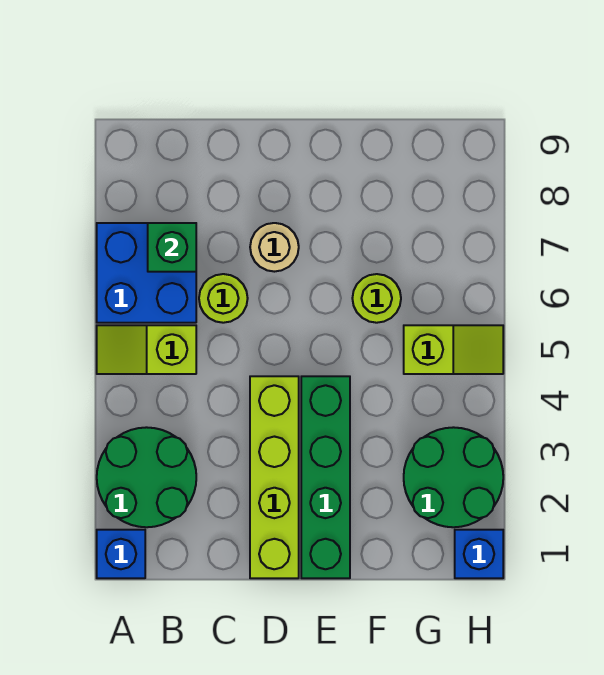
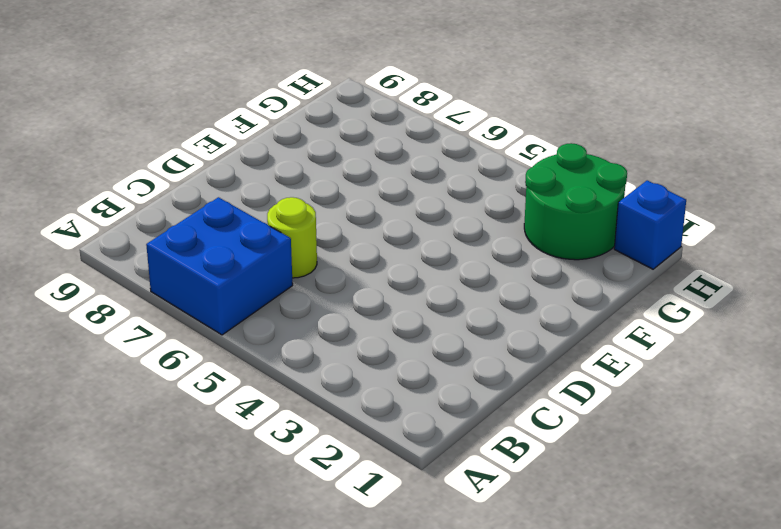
none -> blue 1x1 brick [97,530,145,578]
none -> green 2x2 round brick [97,427,196,527]
none -> lime 1x2 slope [97,325,196,374]

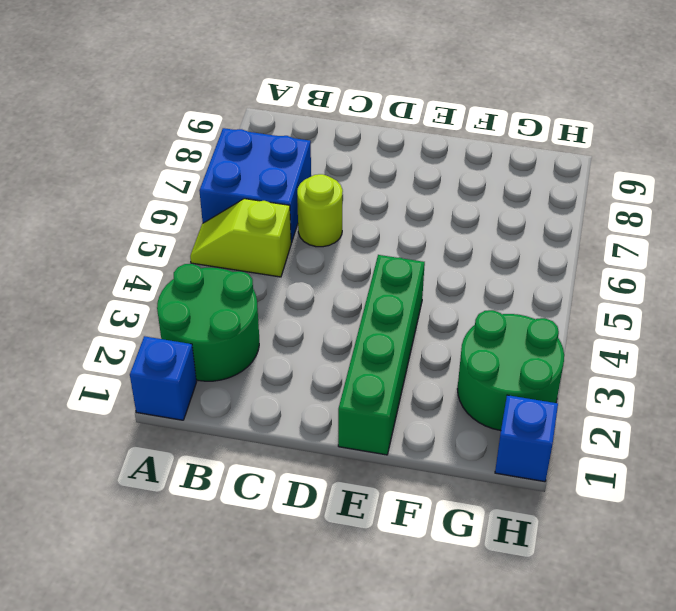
none -> lime 1x4 brick [250,376,299,578]
none -> tan 1x1 round brick [250,223,299,272]
none -> lime 1x1 round brick [352,274,401,323]

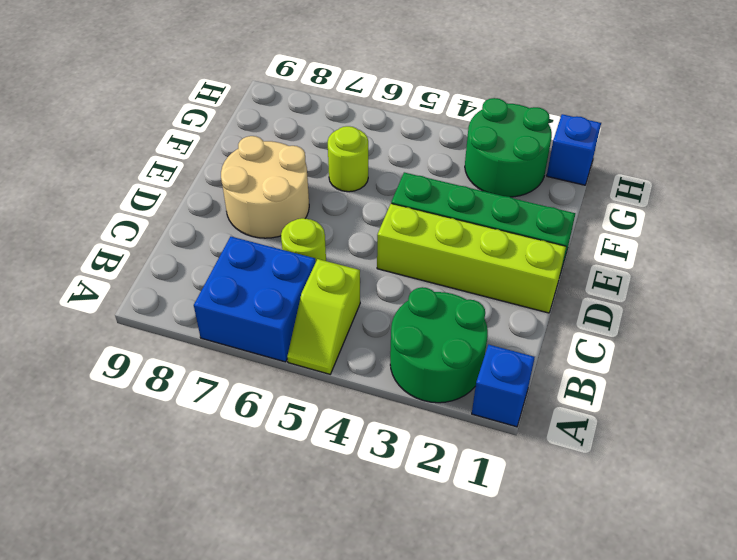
tan 2x2 round brick [221,136,309,238] -> tan 1x1 round brick [250,223,299,272]
none -> lime 1x2 slope [404,325,503,374]
none -> green 1x1 brick [148,223,196,272]

